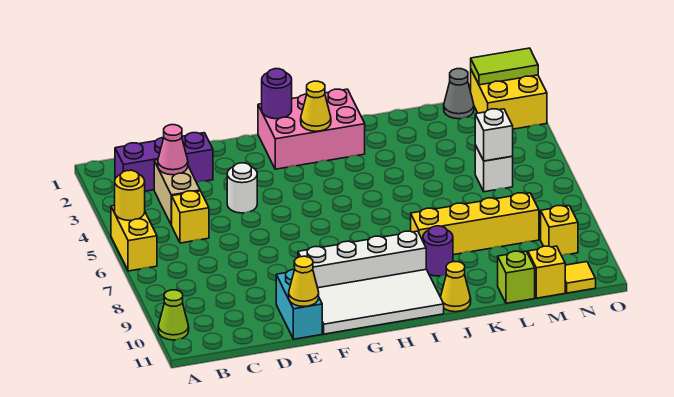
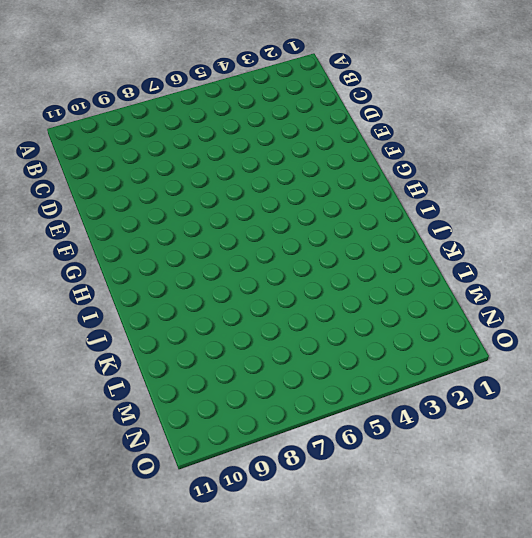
none -> yellow 1x2 brick [111,205,157,271]
none -> lime 1x1 cone [158,290,189,340]
none -> purple 1x3 brick [115,133,213,191]

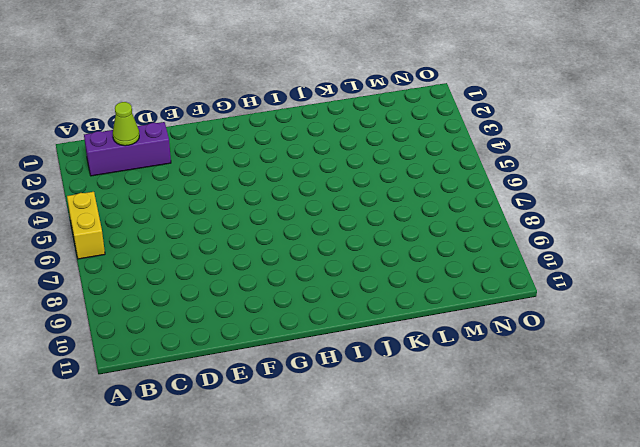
lime 1x1 cone [113,102,139,146] -> lime 1x1 cone moved to [158,290,189,340]
none -> tan 1x2 brick [154,160,200,225]
none -> yellow 1x1 brick [172,191,209,243]
none -> white 1x1 round brick [227,163,257,213]

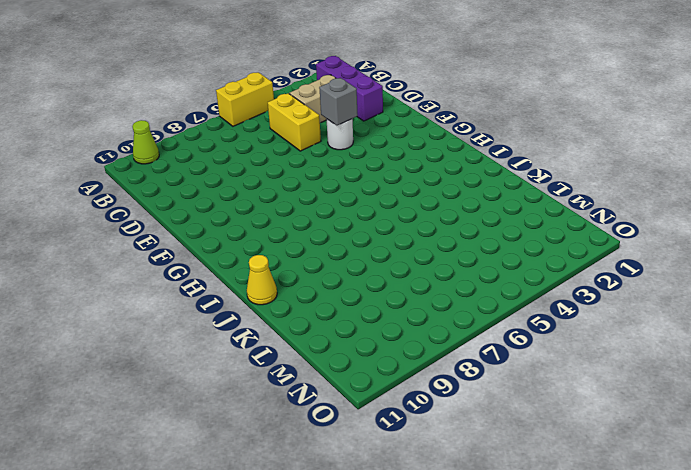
yellow 1x2 brick [268,93,321,151] -> yellow 1x1 brick [172,191,209,243]
grey 1x1 brick [319,78,358,125] -> none
none -> cyan 1x2 brick [276,270,322,339]
none -> white 1x4 brick [298,231,426,288]
none -> white 2x4 tile [318,269,444,334]

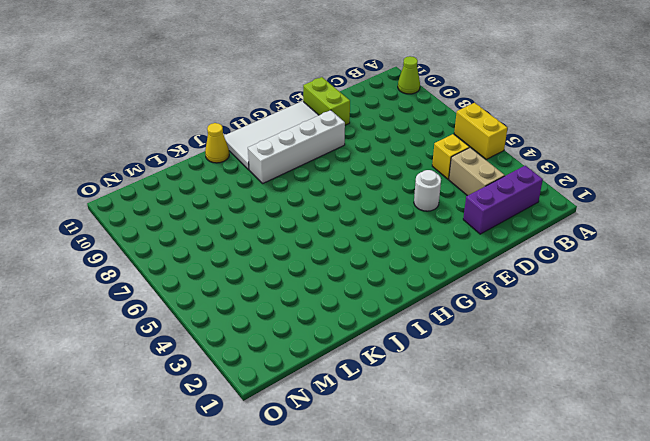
lime 1x2 brick [303,77,350,125] -> cyan 1x2 brick [276,270,322,339]
none -> pink 2x3 brick [258,89,365,169]
none -> yellow 1x4 brick [411,193,539,255]
none -> purple 1x1 round brick [423,226,453,276]

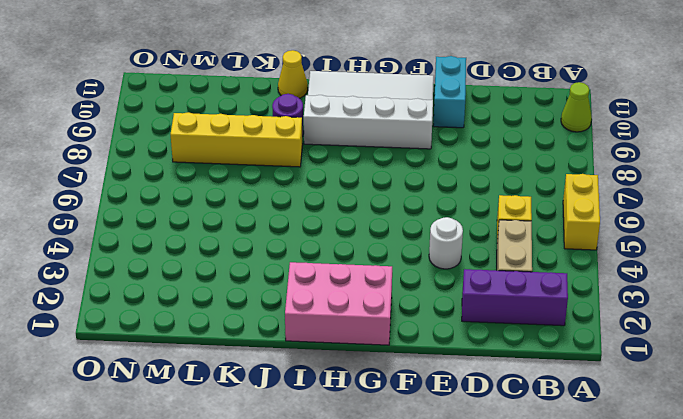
none -> lime 1x1 brick [498,251,535,303]
none -> grey 1x1 cone [444,69,474,119]
none -> white 1x1 brick [475,145,513,192]

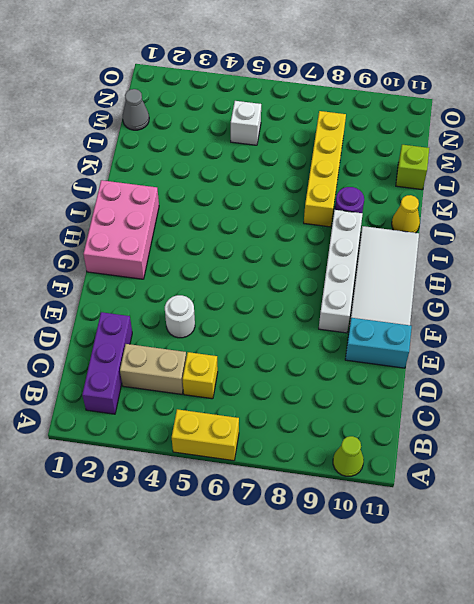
none -> yellow 1x1 brick [528,246,565,298]
none -> yellow 2x2 brick [471,70,547,129]
none -> yellow 1x1 brick [541,206,578,255]

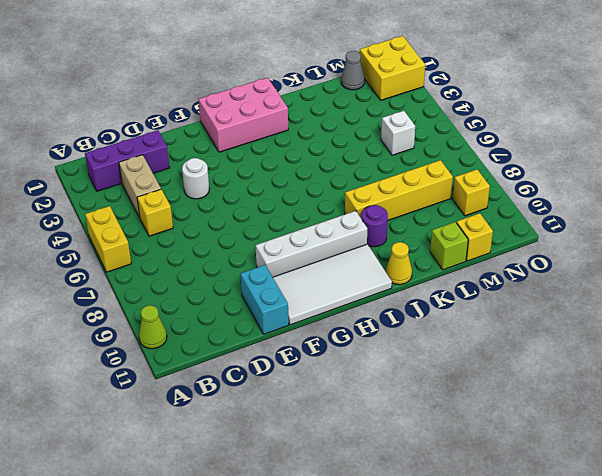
none -> yellow 1x1 tile [565,262,596,293]
none -> yellow 1x1 round brick [115,170,145,221]
none -> pink 1x1 cone [158,125,188,175]

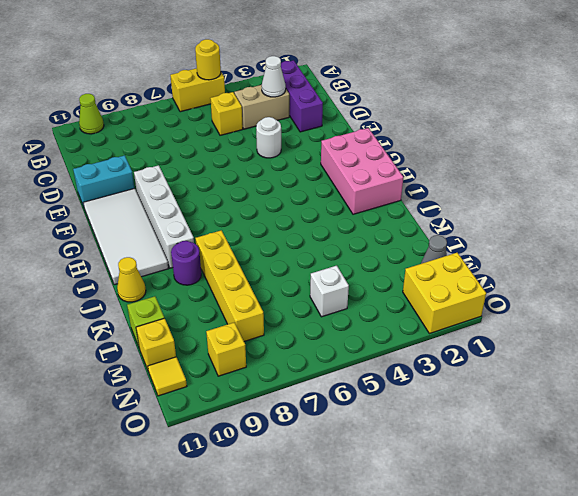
white 1x1 cone [262,56,286,97] -> pink 1x1 cone [158,125,188,175]
none -> yellow 1x1 cone [289,256,319,306]
none -> purple 1x1 round brick [262,69,292,119]
none -> yellow 1x1 cone [301,81,331,131]

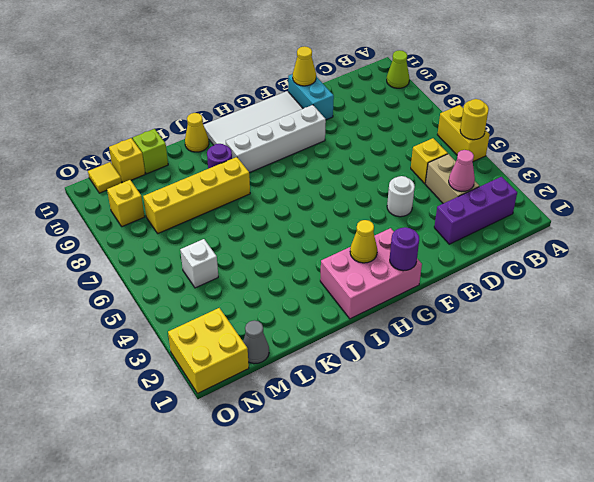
none -> white 1x1 brick [475,109,513,161]
none -> lime 1x2 tile [471,48,538,85]

